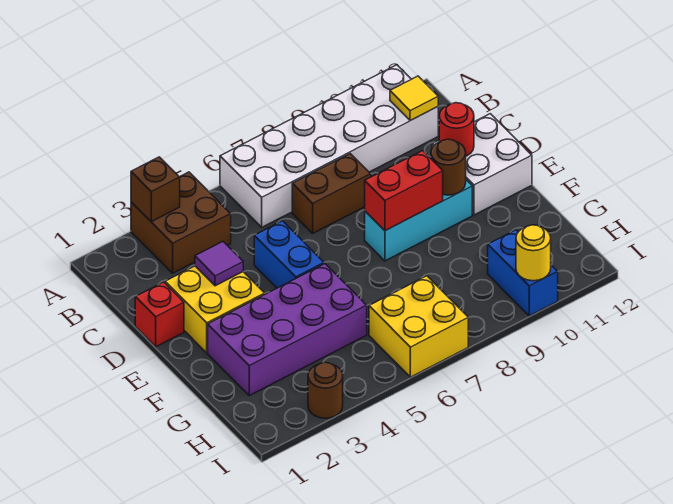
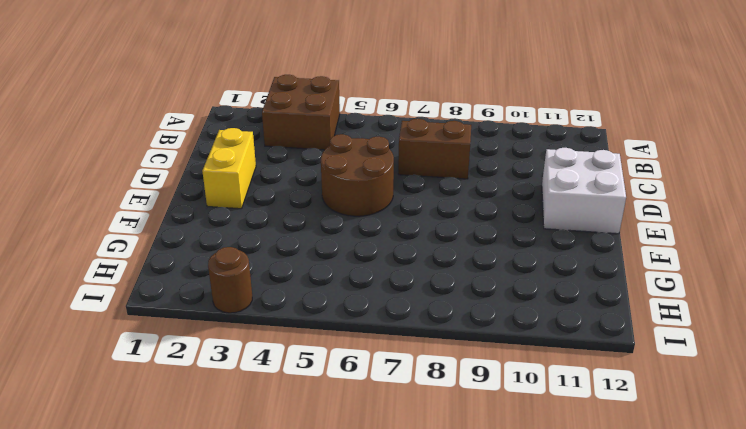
yellow 1x2 brick [202,128,256,209] -> yellow 2x2 brick [165,266,265,353]
brown 2x2 round brick [321,134,394,216] -> blue 1x2 brick [254,221,324,288]
none -> white 2x6 brick [220,65,438,227]
none -> red 1x1 brick [135,282,184,347]
none -> cyan 1x3 brick [365,180,472,261]

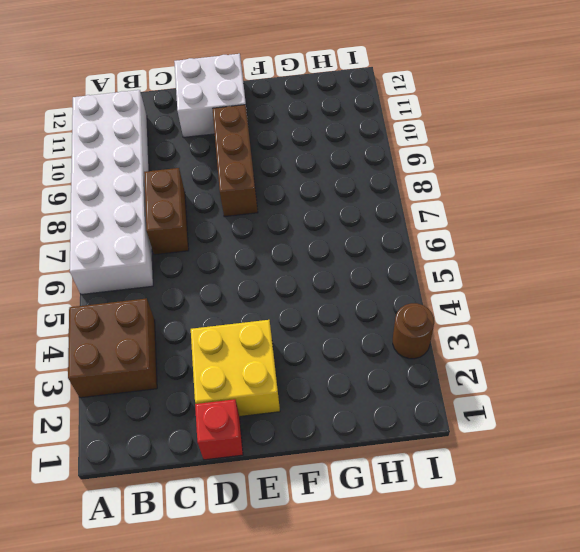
brown 1x3 brick [213,105,258,217] -> cyan 1x3 brick [365,180,472,261]
none -> blue 1x2 brick [254,221,324,288]
none -> purple 2x4 brick [208,264,367,396]
none -> yellow 2x2 brick [369,276,468,377]

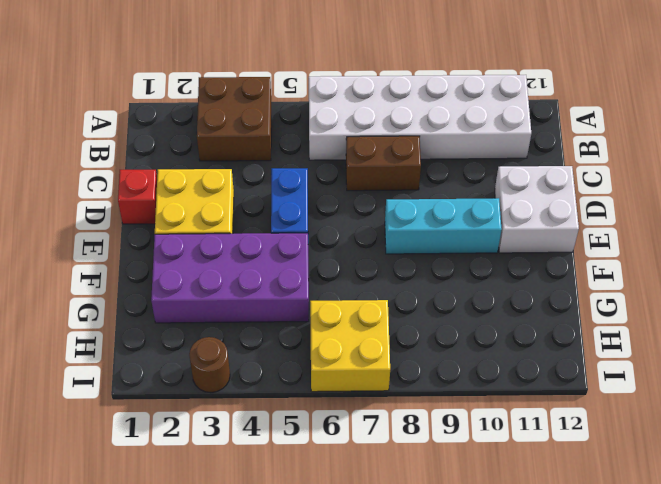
none -> blue 1x2 brick [488,230,558,316]
none -> brown 1x1 brick [131,157,180,222]
none -> yellow 1x1 tile [390,76,438,121]

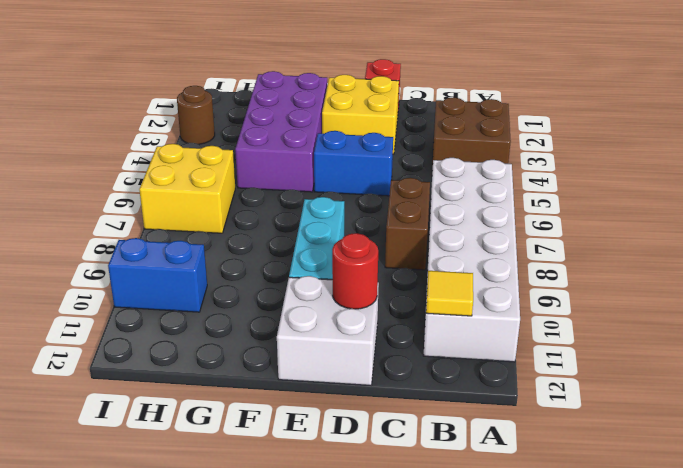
none -> brown 1x1 brick [131,157,180,222]
none -> purple 1x1 tile [195,242,243,286]
none -> red 1x2 brick [365,151,443,231]

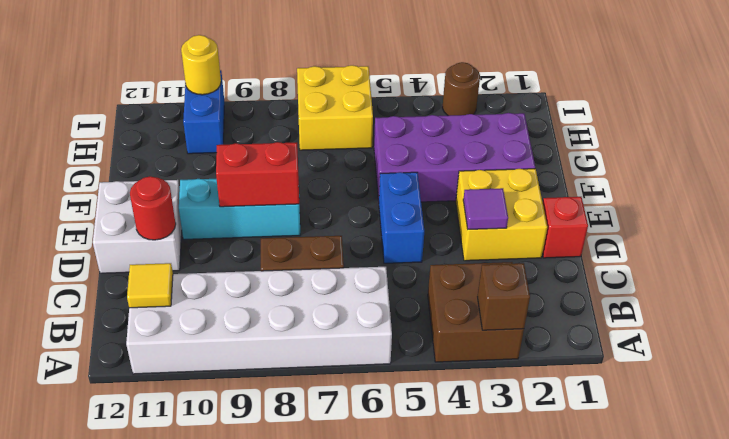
none -> brown 1x1 round brick [431,139,466,195]

